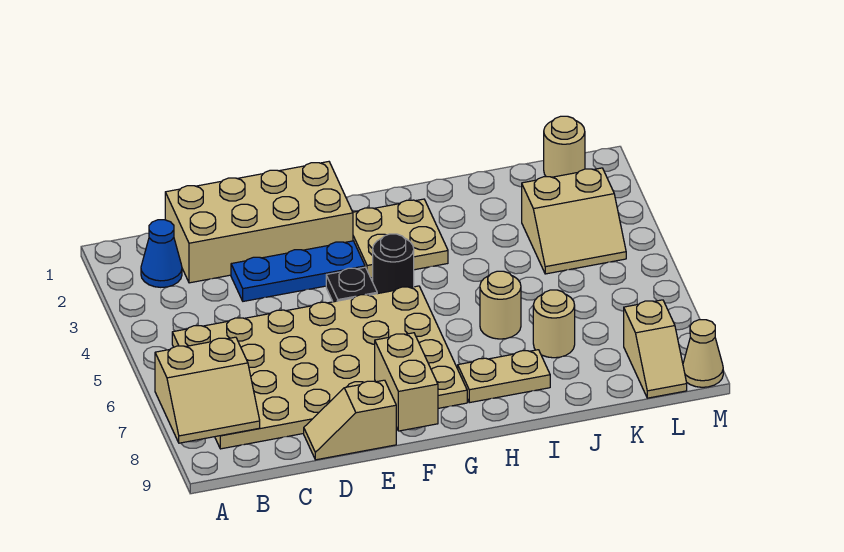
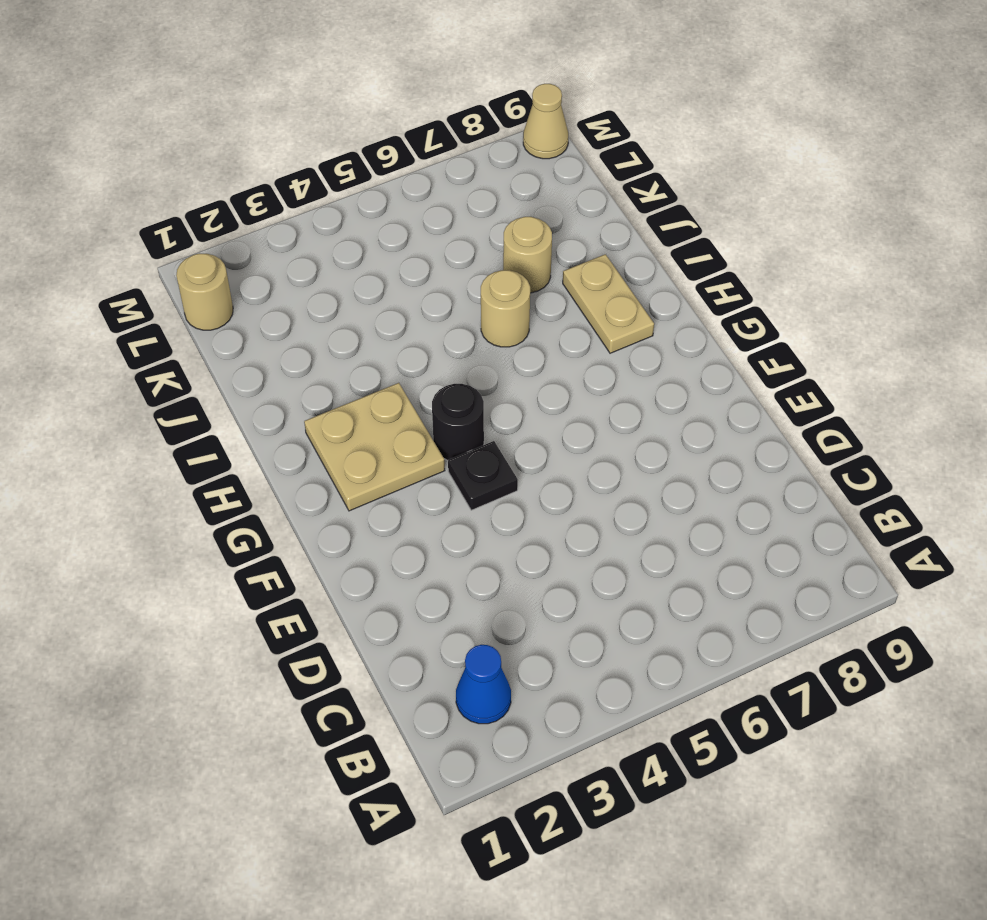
none -> tan 4x6 plate [172,286,467,449]
none -> tan 2x4 brick [165,162,353,283]
none -> blue 1x3 plate [231,241,365,301]

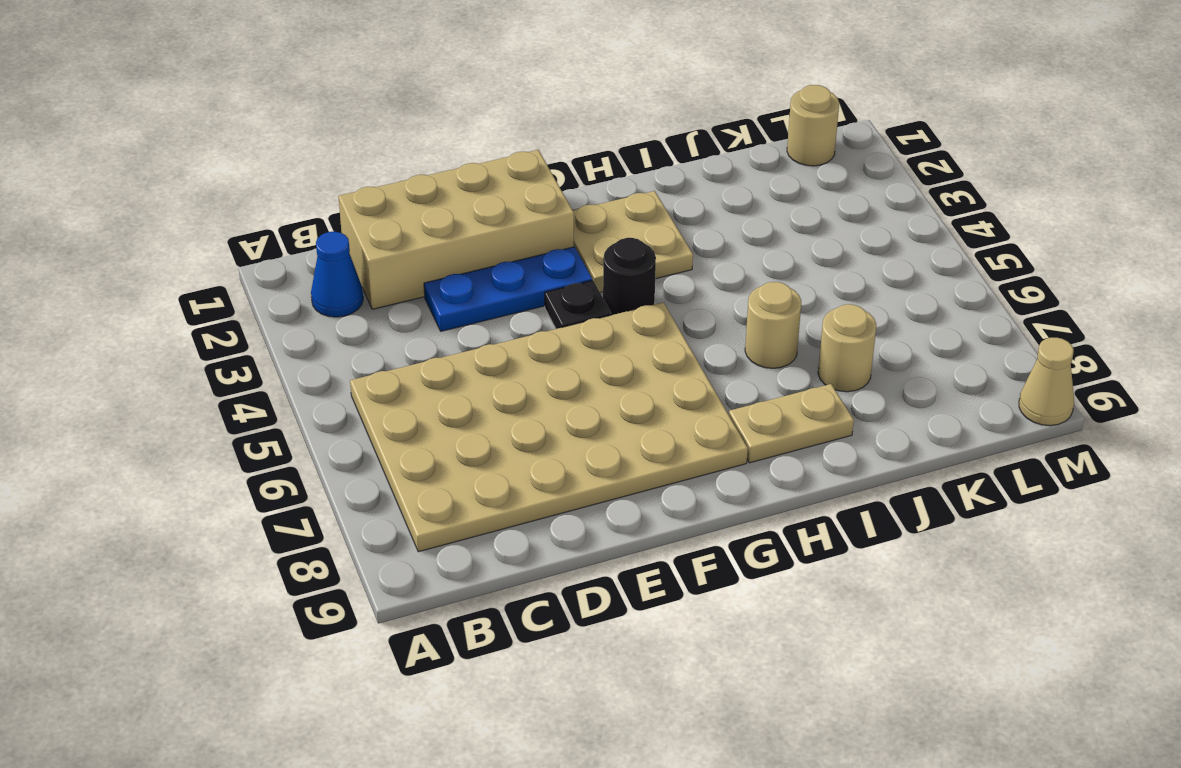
none -> tan 1x2 slope [304,380,396,460]
none -> tan 2x2 slope [522,168,626,274]
none -> tan 1x2 slope [624,300,687,398]

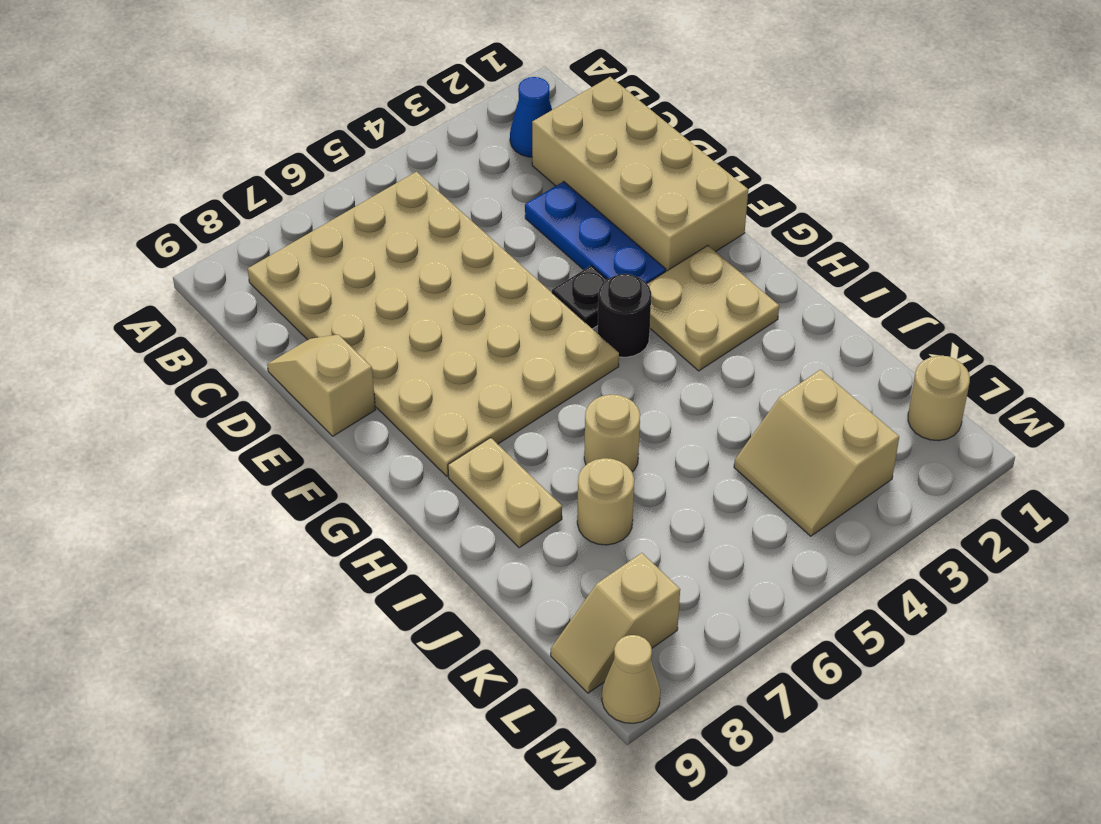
none -> tan 2x2 slope [155,337,260,443]
none -> tan 1x2 brick [375,333,438,431]

